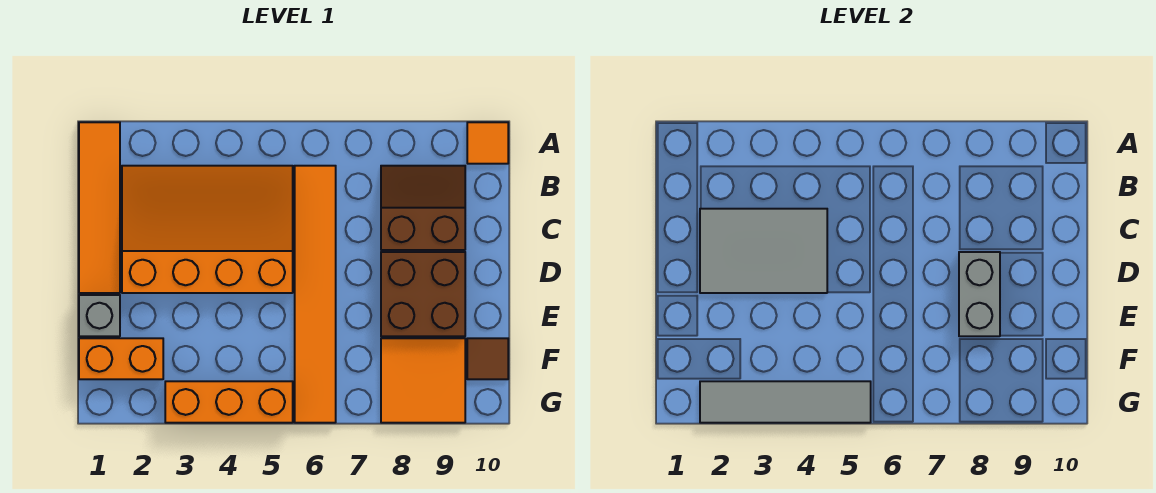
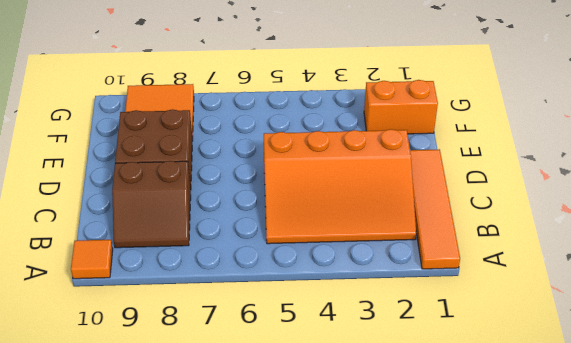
none -> orange 1x6 tile [295,166,336,423]
none -> grey 1x1 brick [79,295,120,336]
none -> brown 1x1 tile [467,338,508,379]

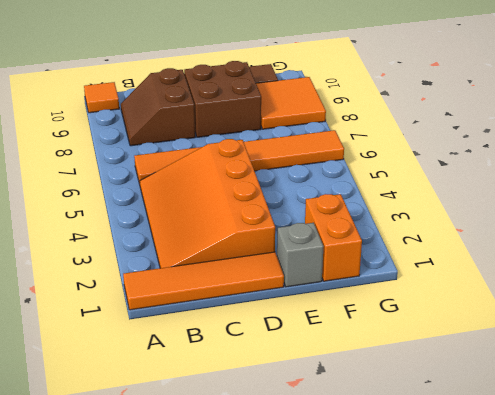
none -> orange 1x3 brick [165,381,293,423]
none -> grey 2x3 tile [700,209,827,293]
none -> grey 1x2 brick [959,252,1000,336]

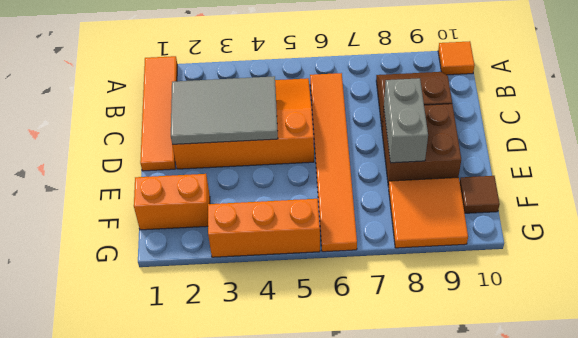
none -> grey 1x1 brick [79,295,120,336]
none -> grey 1x4 tile [700,381,871,423]

